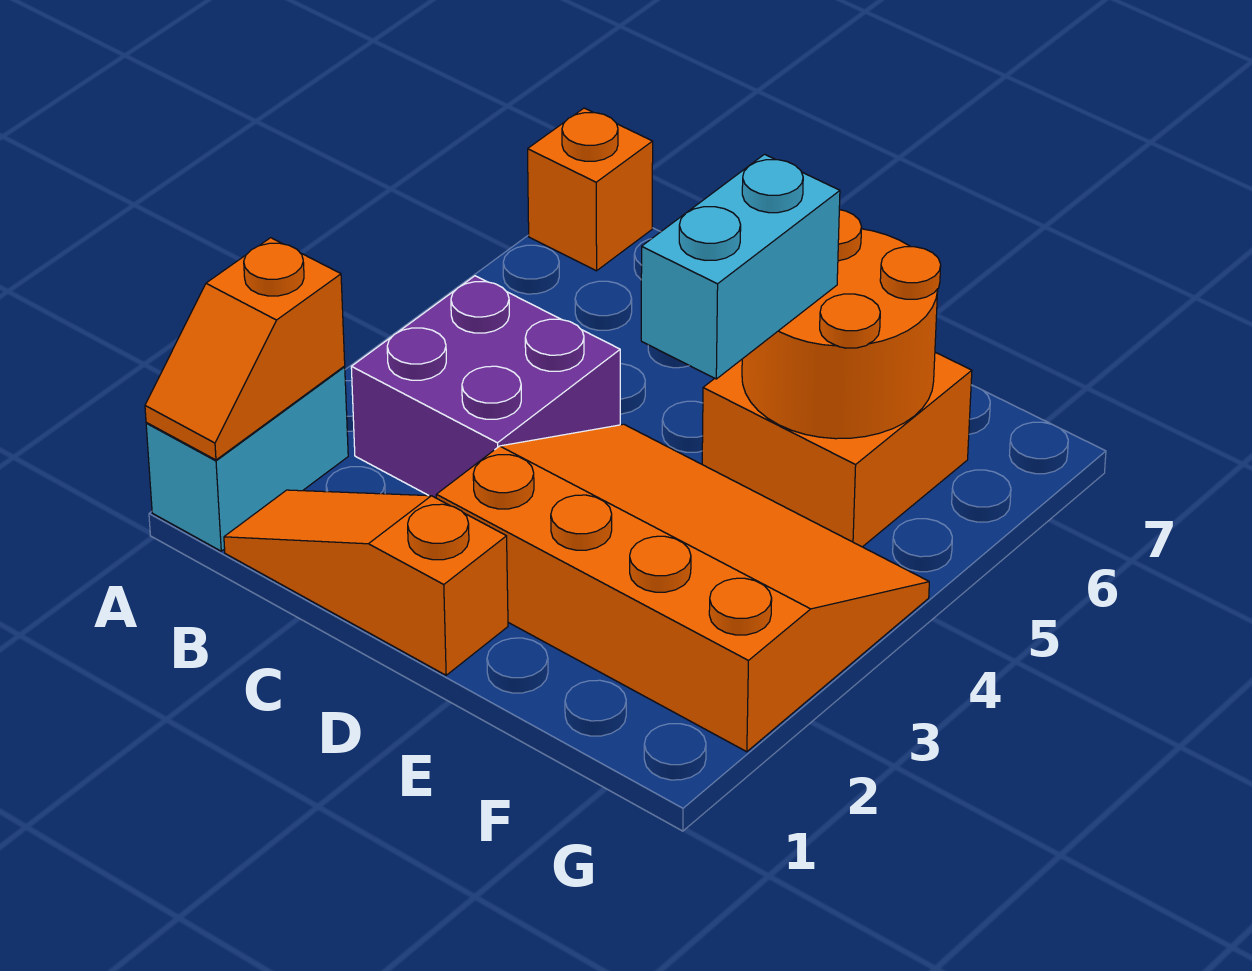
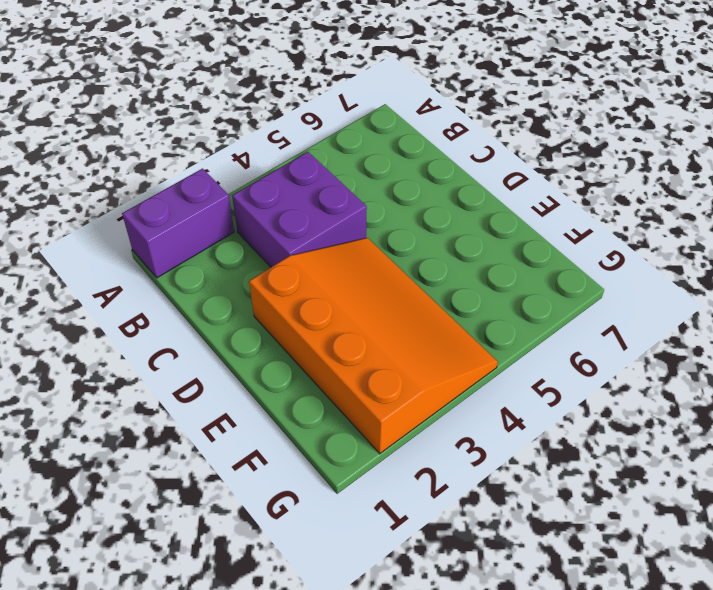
purple 1x2 brick [122,169,234,278] -> cyan 1x2 brick [146,367,348,551]
none -> orange 1x1 brick [528,108,653,271]
none -> orange 1x3 slope [224,490,508,675]

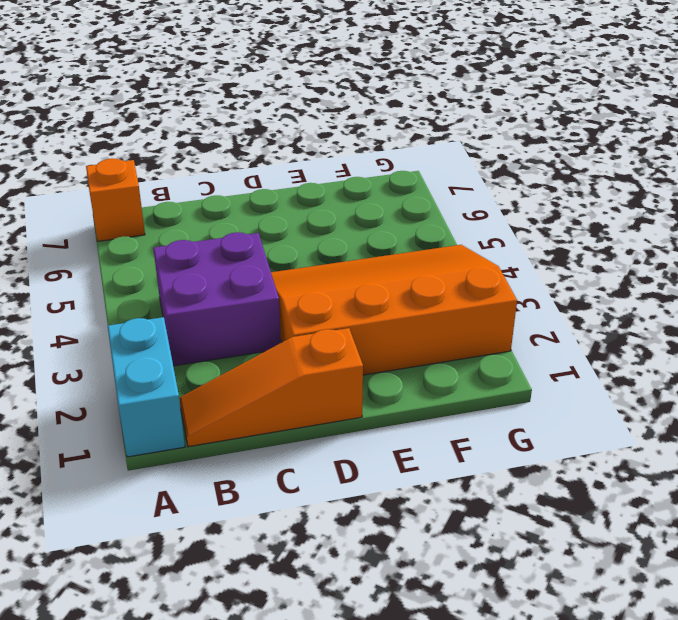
none -> orange 2x2 brick [702,352,972,547]
none -> orange 1x2 slope [145,238,345,460]

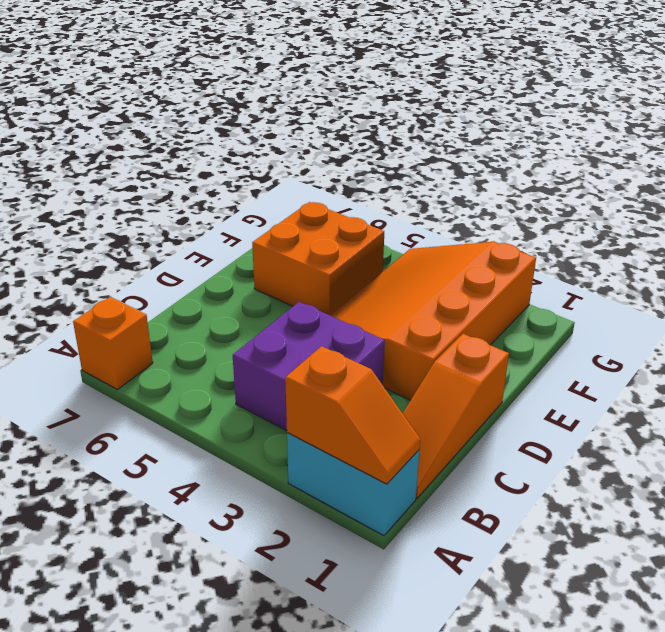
none -> orange 2x2 round brick [742,210,941,439]
none -> cyan 1x2 brick [641,154,840,379]

